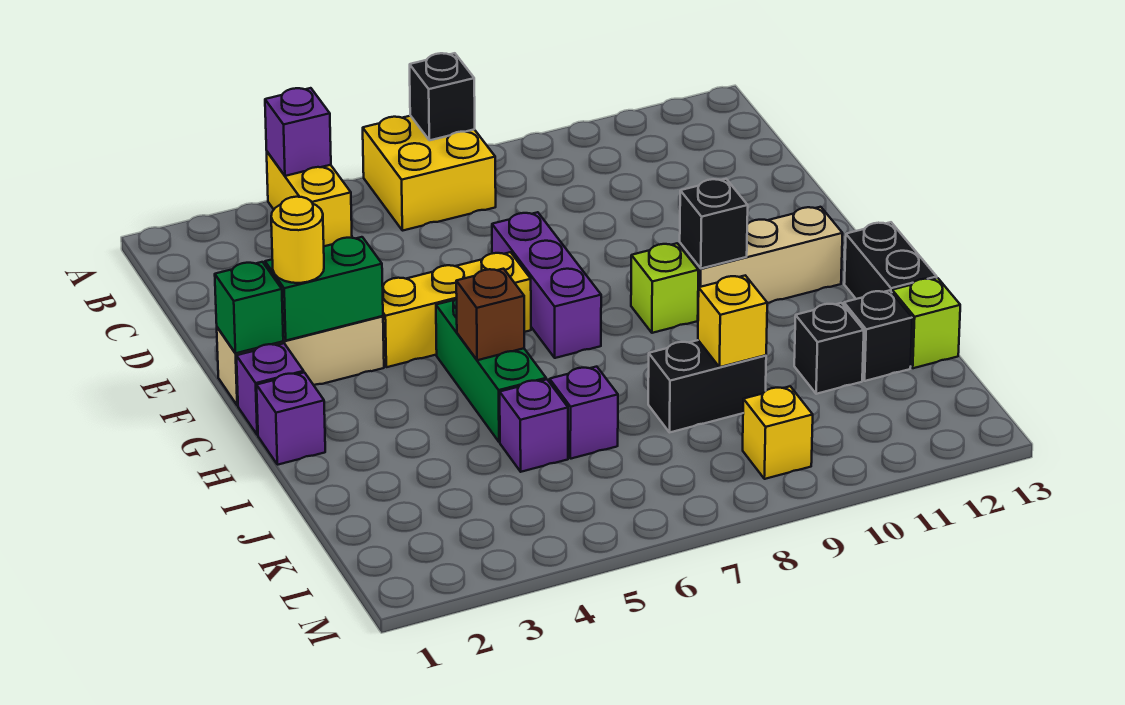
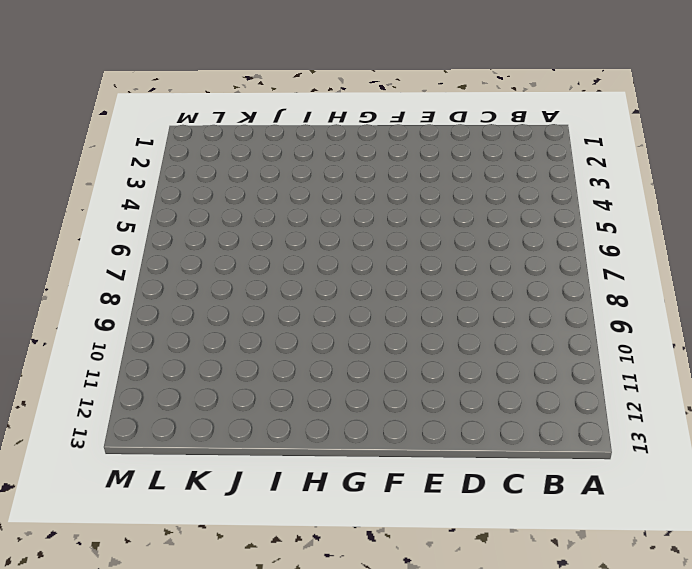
none -> yellow 1x2 brick [267,152,352,246]
none -> yellow 2x2 brick [363,116,496,231]
none -> purple 1x3 brick [492,212,601,358]

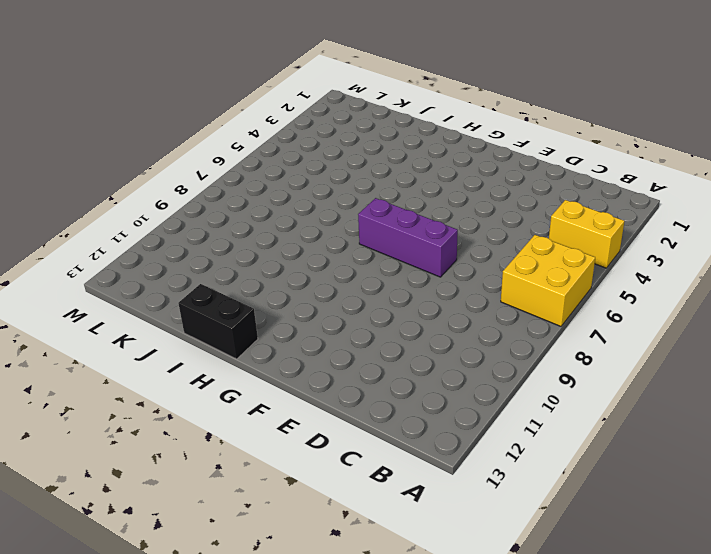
none -> tan 1x3 brick [217,316,384,406]
none -> yellow 1x3 brick [382,252,531,367]
none -> purple 1x1 brick [236,343,304,435]

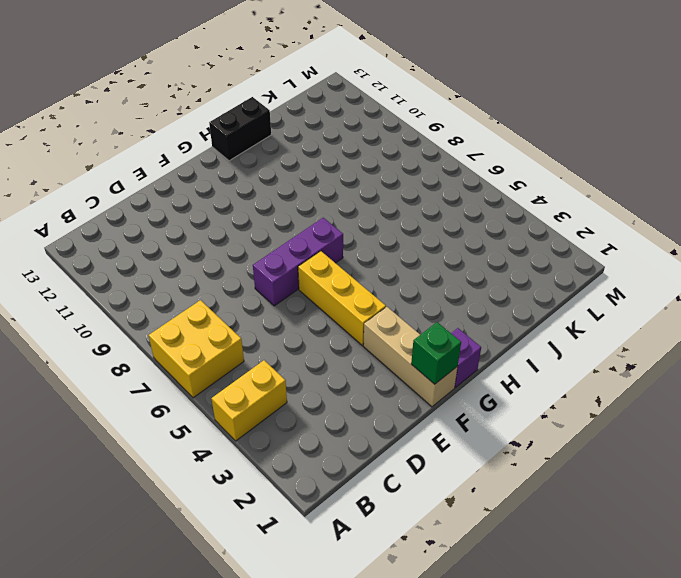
none -> green 1x3 brick [436,298,546,442]
none -> lime 1x1 brick [631,243,698,333]
none -> tan 1x3 brick [680,207,843,303]

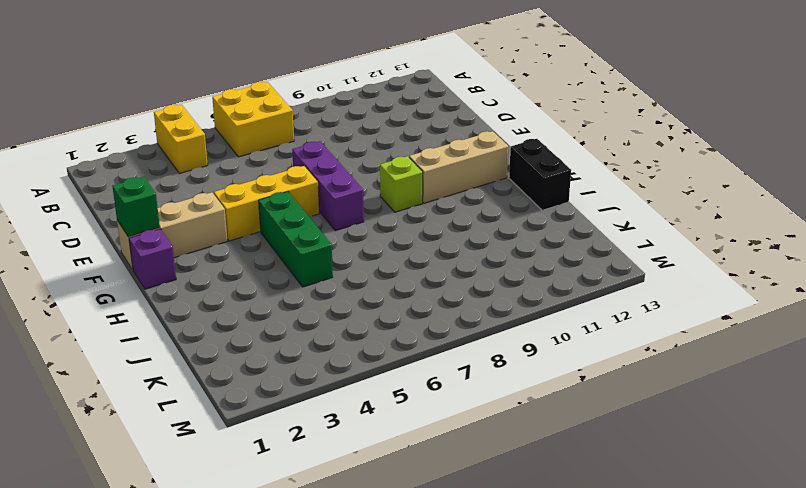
none -> purple 1x1 brick [257,372,325,465]
none -> purple 1x1 brick [500,379,568,472]
none -> purple 1x1 brick [550,367,618,459]

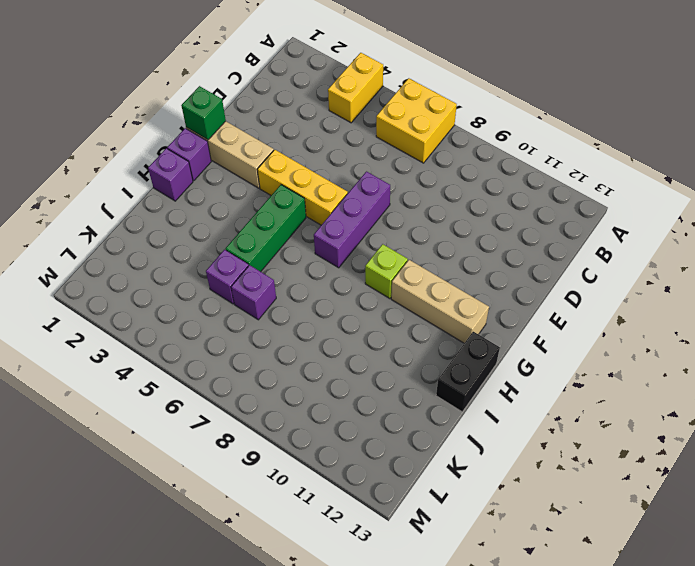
none -> black 1x2 brick [648,340,766,433]
none -> black 1x1 brick [794,303,864,394]
none -> black 1x1 brick [844,290,912,381]

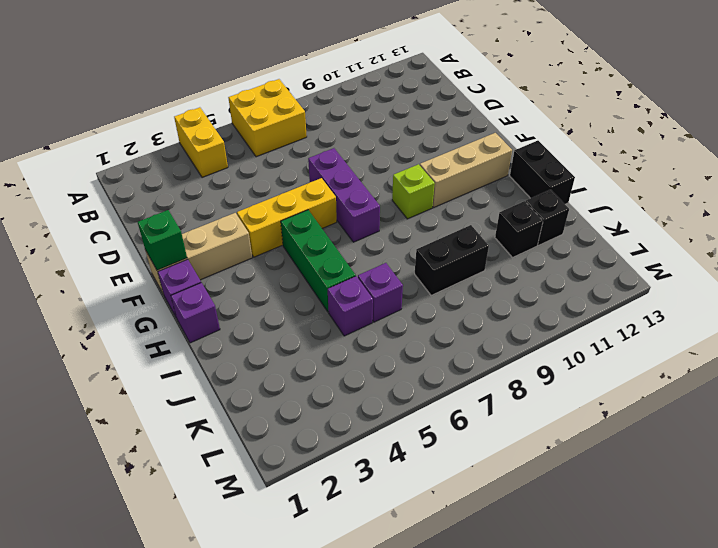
none -> lime 1x1 brick [892,278,960,368]
none -> yellow 1x1 brick [743,386,813,479]
none -> purple 1x1 brick [265,88,331,176]

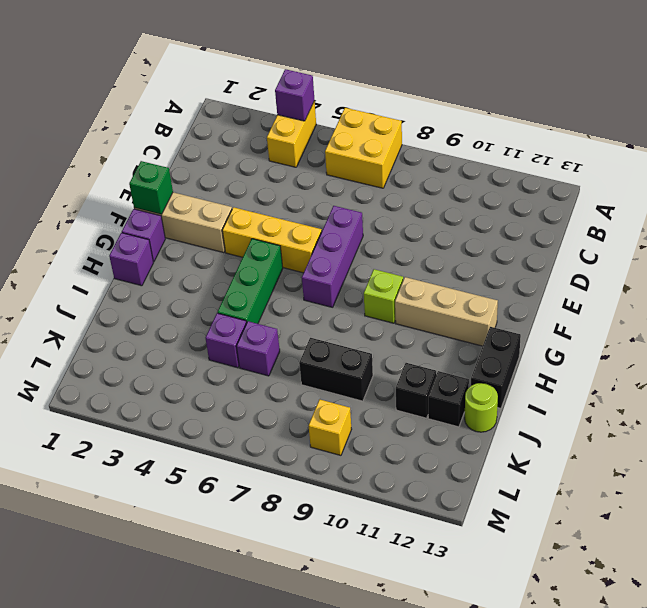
lime 1x1 round brick [465,383,498,432] -> lime 1x1 brick [892,278,960,368]
none -> black 1x1 brick [410,53,475,140]
none -> green 1x2 brick [265,237,383,340]
none -> black 1x1 brick [680,179,748,269]

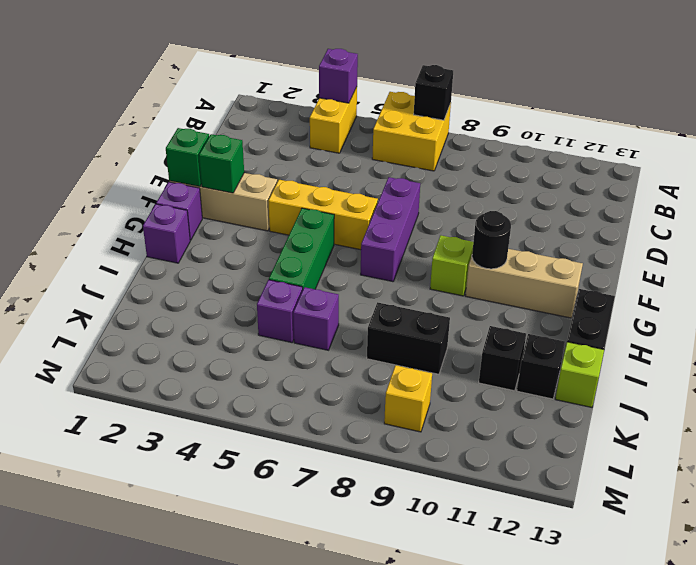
green 1x1 brick [199,134,244,193] -> green 1x2 brick [265,237,383,340]
black 1x1 round brick [472,211,511,269] -> black 1x1 brick [680,179,748,269]
none -> brown 1x1 brick [456,269,524,360]
none -> yellow 1x1 brick [698,275,767,367]
none -> yellow 1x1 round brick [271,197,324,283]

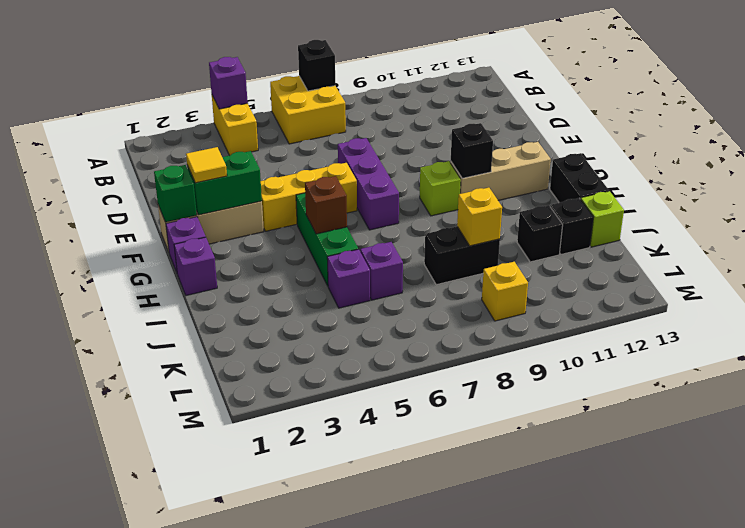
yellow 1x1 tile [186,147,227,183] -> yellow 1x1 round brick [271,197,324,283]

